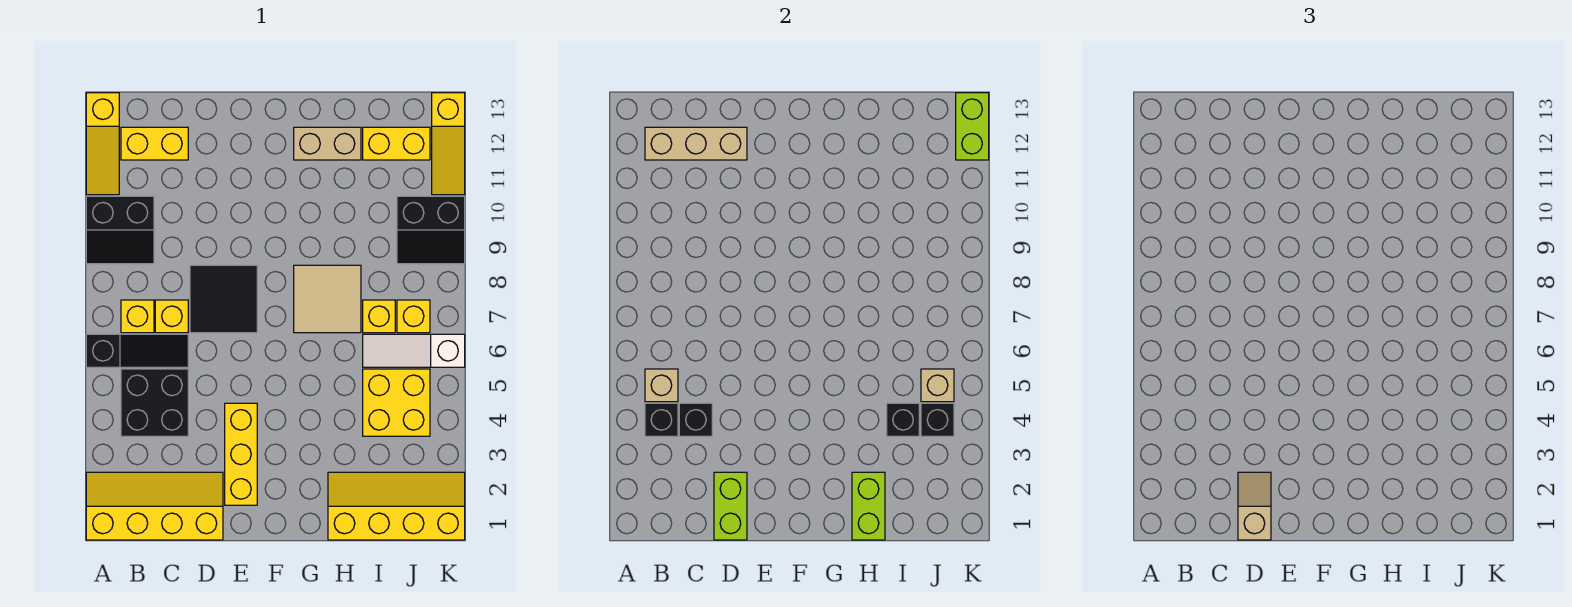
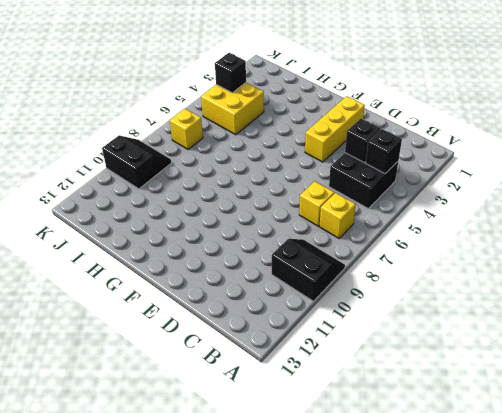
none -> yellow 2x4 slope [86,472,223,540]
none -> black 1x3 slope [86,334,188,367]
none -> yellow 1x3 slope [86,93,119,195]
none -> yellow 1x2 brick [121,127,188,160]

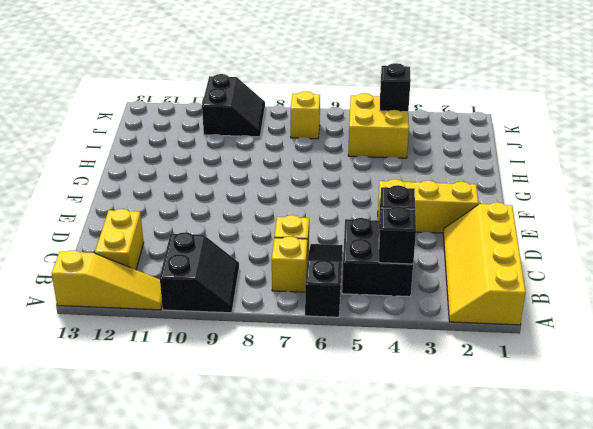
none -> black 2x2 tile [190,265,257,333]
none -> tan 2x2 tile [294,265,361,333]
none -> tan 1x2 brick [294,127,361,160]
none -> yellow 2x4 slope [328,472,465,540]

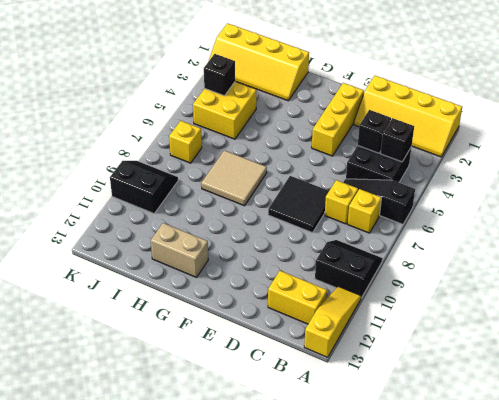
none -> white 1x3 slope [363,334,465,367]
none -> yellow 1x1 brick [363,300,395,333]
none -> yellow 1x2 brick [363,127,430,160]
none -> yellow 1x3 slope [432,93,465,195]

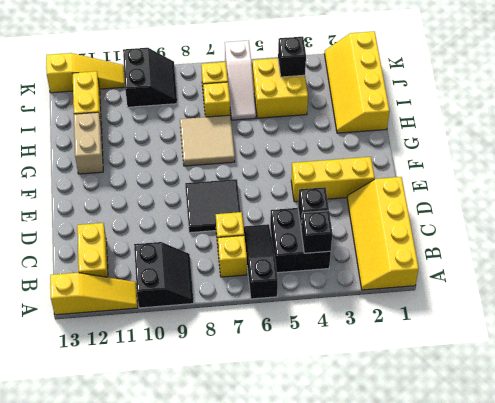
none -> tan 1x1 brick [645,369,678,402]
none -> tan 1x3 brick [645,127,747,160]
none -> lime 1x2 brick [714,472,747,540]
none -> lime 1x2 brick [852,472,885,540]

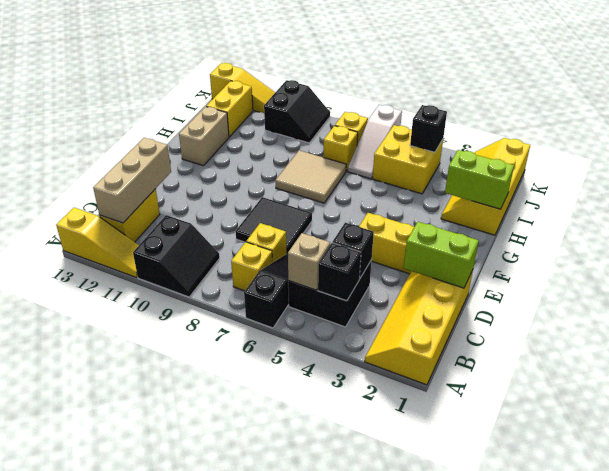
none -> black 1x1 brick [887,403,919,436]
none -> tan 1x1 brick [921,369,954,402]
none -> lime 1x2 brick [956,93,989,160]
none -> tan 1x2 slope [1238,472,1271,540]

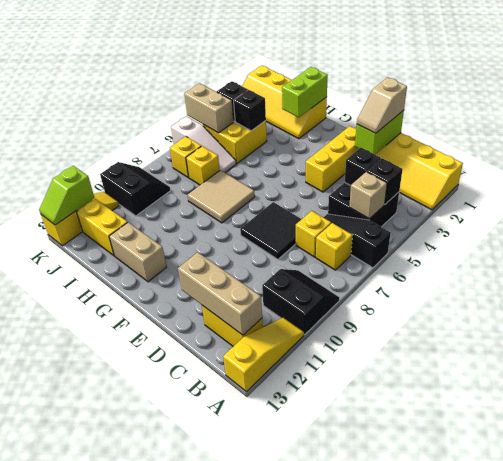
tan 1x2 brick [184,83,234,133] -> tan 1x1 brick [921,369,954,402]
lime 1x2 slope [39,166,94,225] -> lime 1x2 brick [956,93,989,160]

